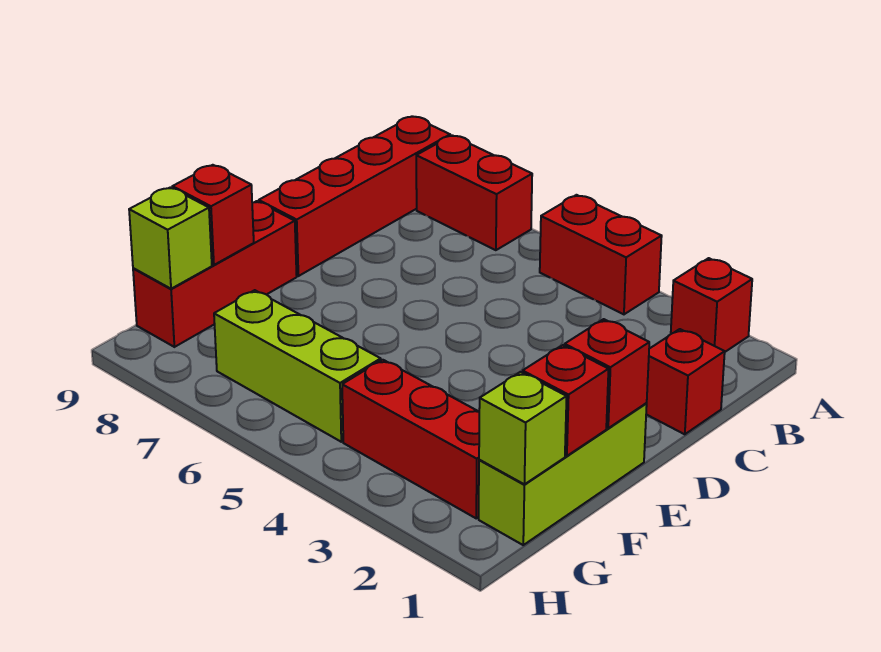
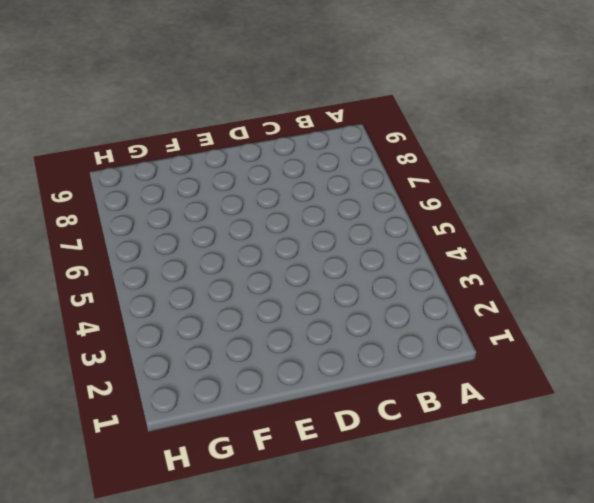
none -> red 1x1 brick [671,258,752,352]
none -> red 1x2 brick [540,195,662,314]
none -> red 1x2 brick [416,135,532,250]

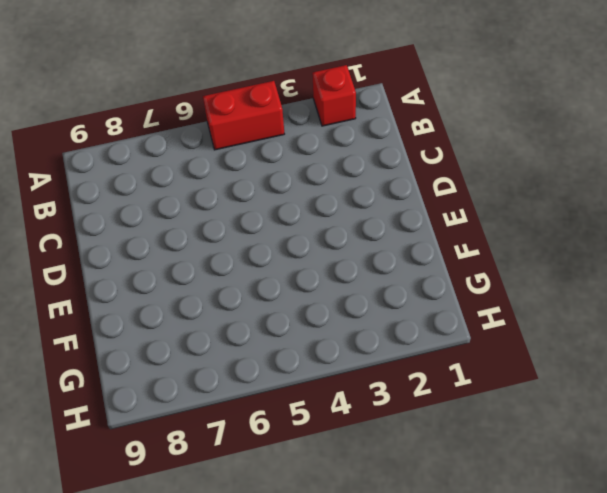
none -> red 1x2 brick [416,135,532,250]
none -> red 1x4 brick [259,116,450,276]
none -> red 1x1 brick [646,329,725,434]

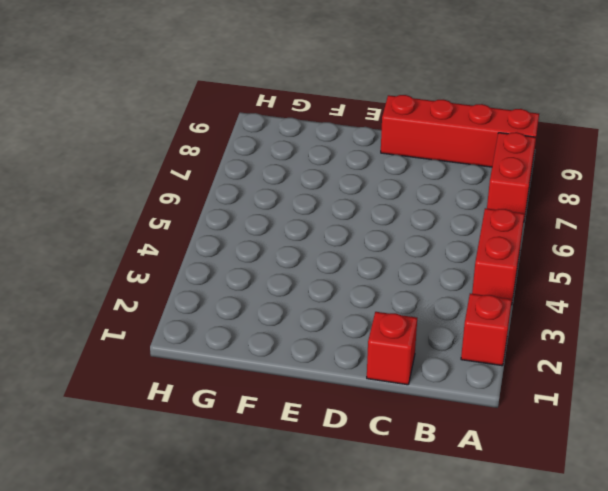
none -> lime 1x3 brick [479,404,647,545]
none -> red 1x3 brick [133,201,297,347]
none -> red 1x3 brick [342,360,479,518]

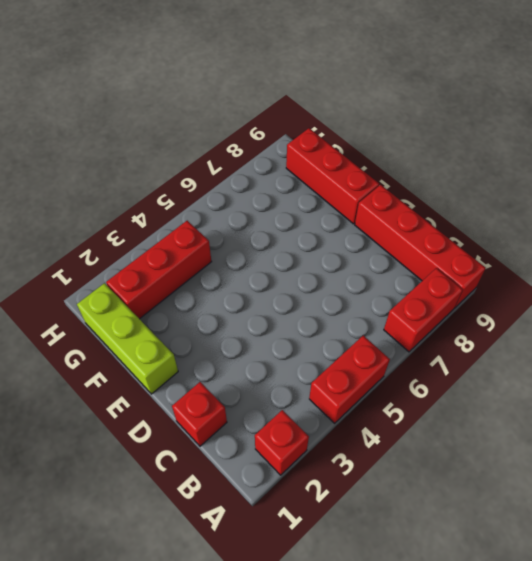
none -> lime 1x3 brick [214,290,381,442]
none -> red 1x1 brick [565,319,649,428]
none -> red 1x1 brick [523,345,608,456]

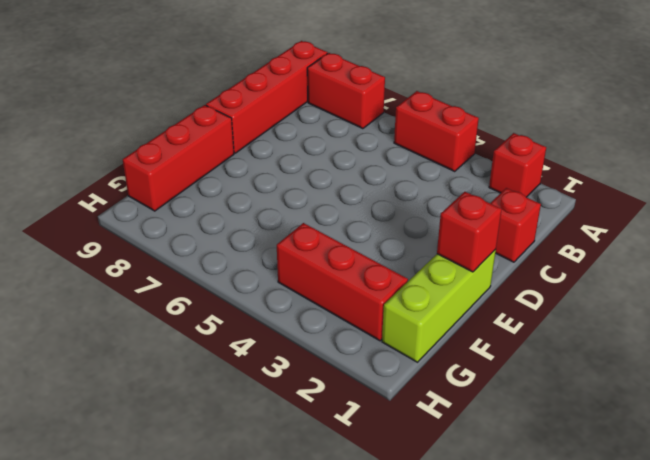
none -> lime 1x3 brick [214,290,381,442]
none -> red 1x1 brick [523,345,608,456]
none -> red 1x1 brick [173,165,254,265]

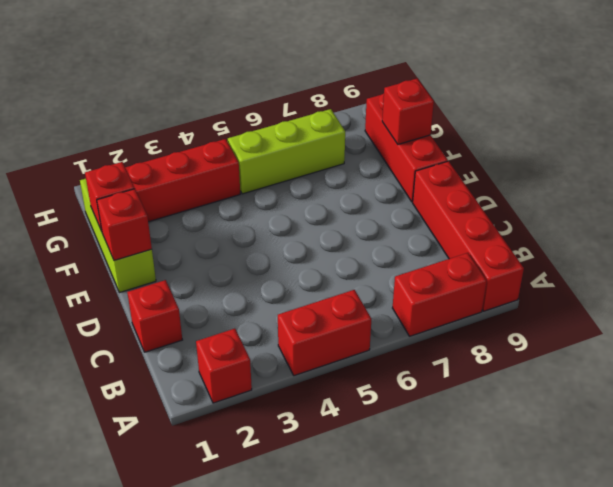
none -> lime 1x1 brick [479,372,567,484]
none -> lime 1x1 brick [129,187,212,289]

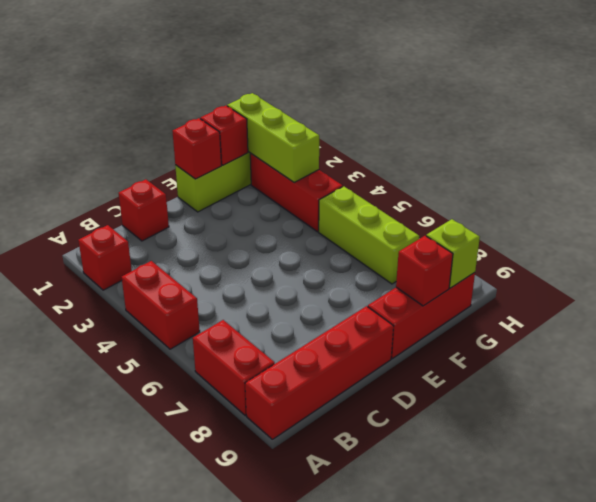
lime 1x3 brick [227,93,319,182] -> lime 1x1 brick [479,372,567,484]

